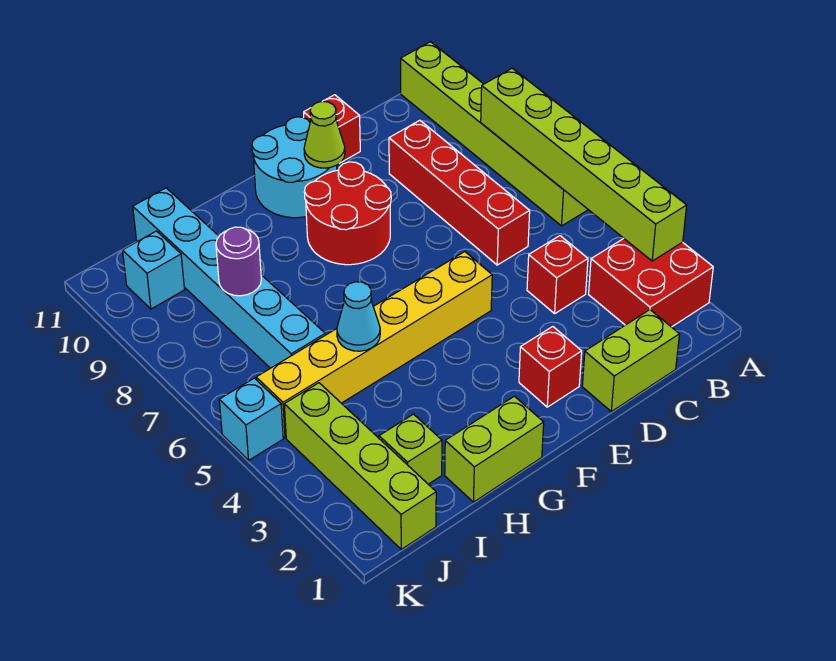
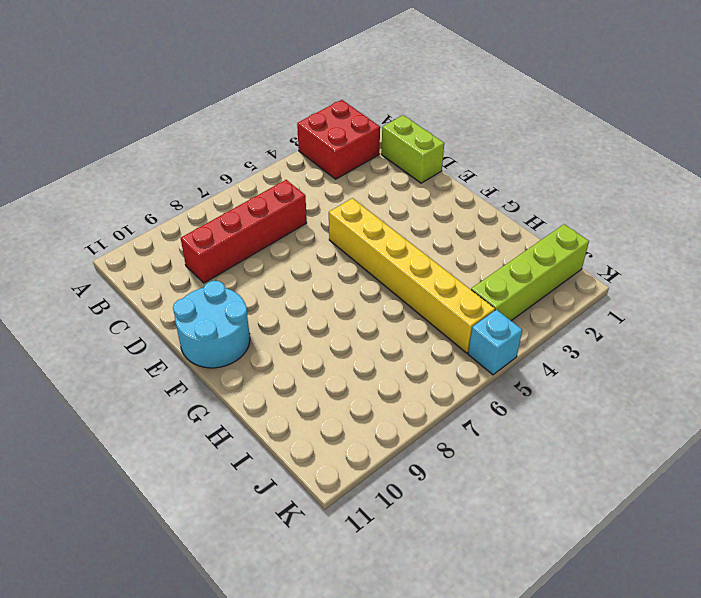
none -> lime 1x6 brick [401,42,588,226]
none -> red 1x1 brick [527,236,588,313]
none -> red 1x1 brick [304,95,360,162]

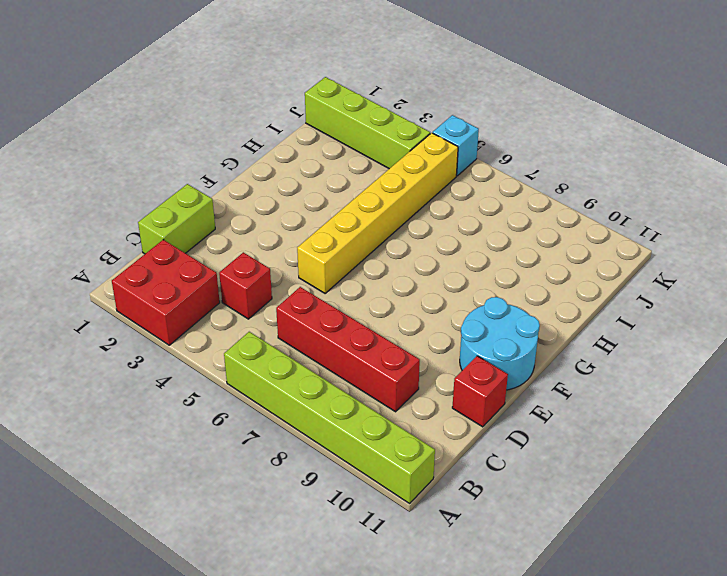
none -> red 1x1 brick [519,327,582,407]
none -> red 2x2 round brick [304,162,391,265]
none -> lime 1x2 brick [445,396,544,502]

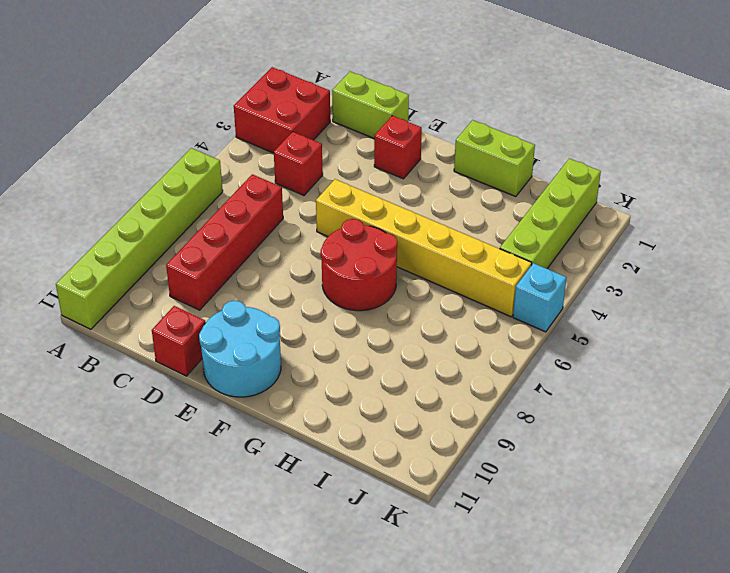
red 2x2 round brick [321,219,398,311] -> red 2x2 round brick moved to [304,162,391,265]
none -> lime 1x1 brick [379,414,442,484]
none -> cyan 1x6 brick [133,188,325,368]
none -> cyan 1x1 brick [122,231,185,309]

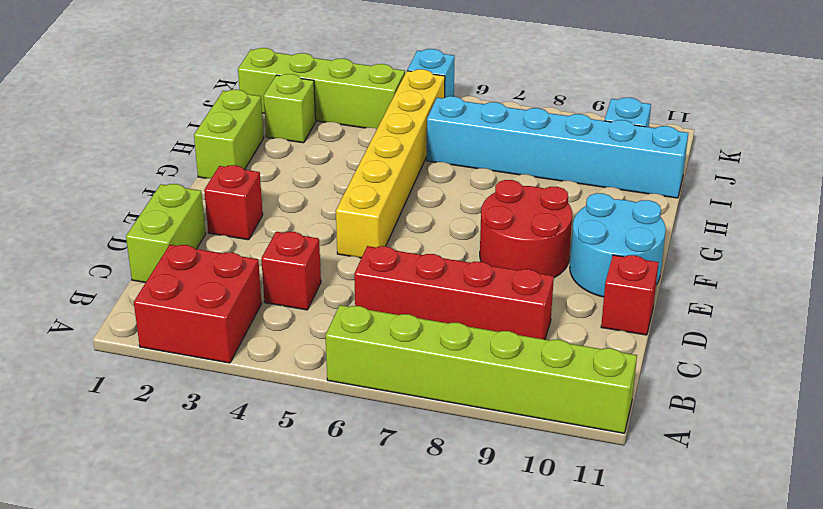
none -> lime 1x6 brick [481,68,687,261]
none -> lime 1x1 cone [304,102,345,168]
none -> cyan 1x1 cone [337,282,380,351]

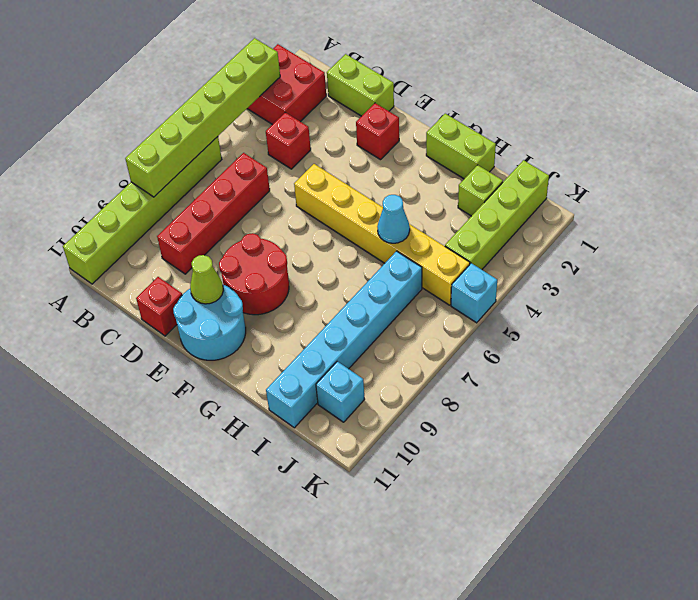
none -> purple 1x1 round brick [216,227,261,296]

